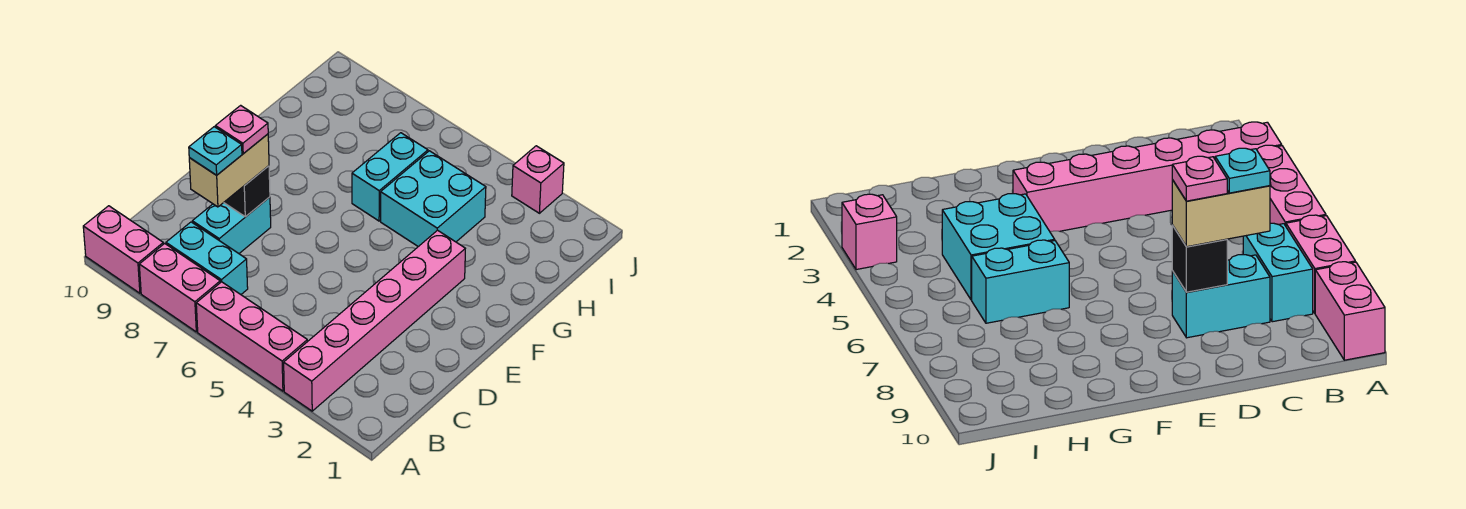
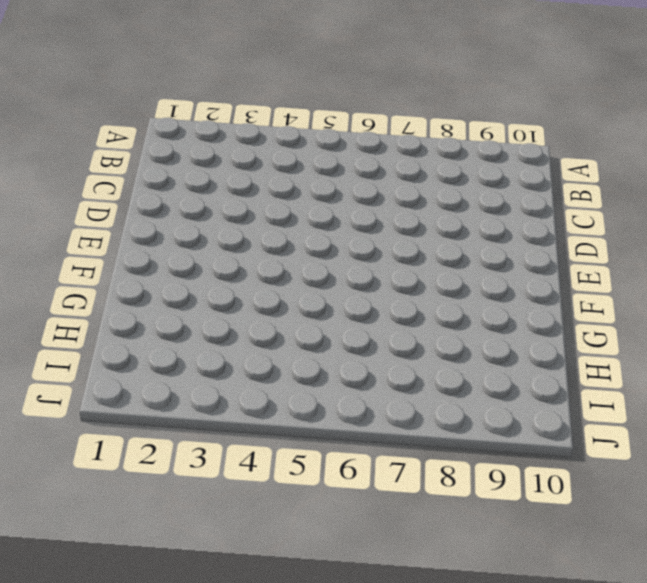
none -> pink 1x6 brick [284,230,465,411]
none -> pink 1x3 brick [196,282,307,391]
none -> pink 1x2 brick [139,243,220,332]

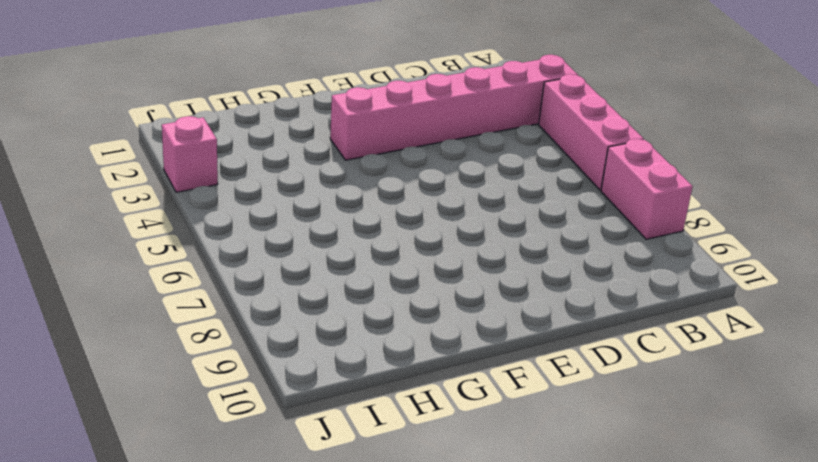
none -> pink 1x2 brick [83,206,163,293]
none -> cyan 1x2 brick [166,222,248,294]
none -> cyan 1x2 brick [192,197,271,253]

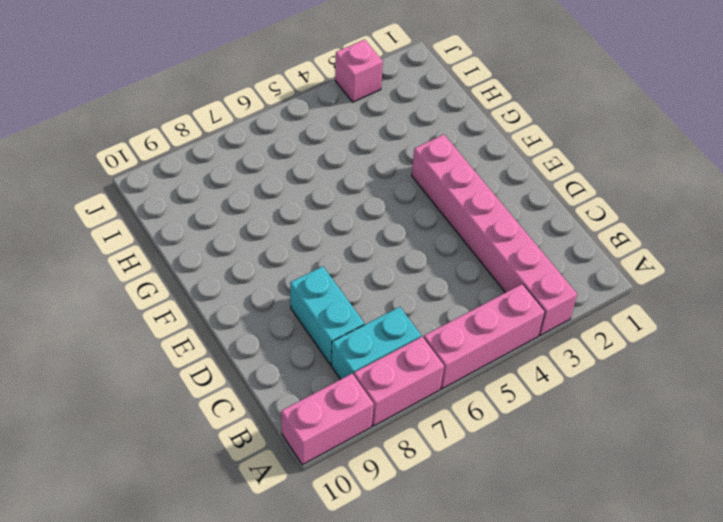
none -> cyan 2x2 brick [381,151,486,247]
none -> cyan 1x2 brick [352,133,428,221]
none -> black 1x1 brick [224,166,270,217]

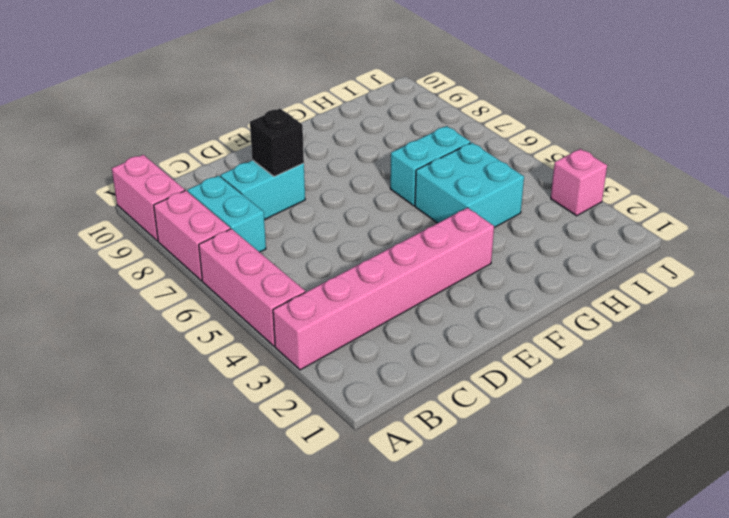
none -> tan 1x2 brick [189,134,269,207]
none -> cyan 1x1 plate [189,127,242,175]
none -> pink 1x1 plate [215,105,268,154]

